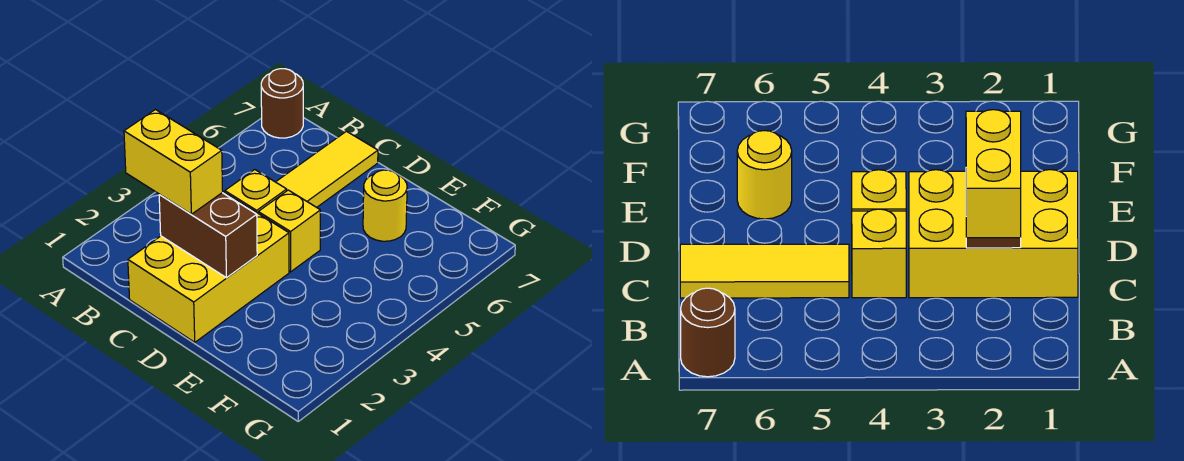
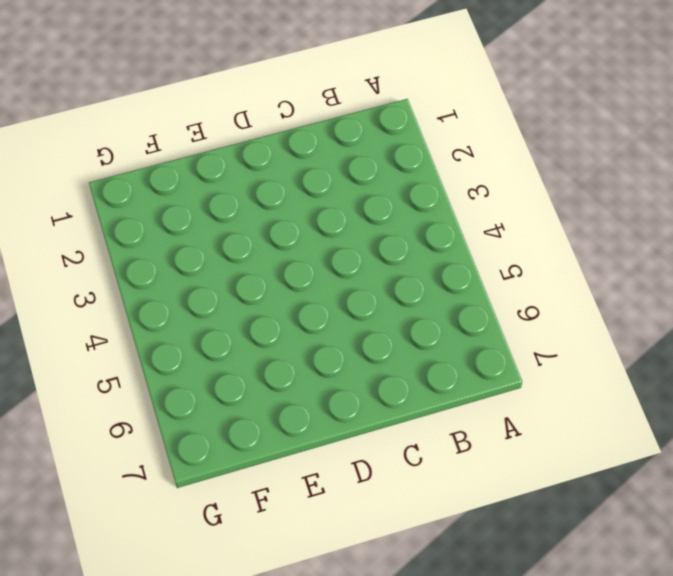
none -> brown 1x1 round brick [261,69,303,138]
none -> yellow 2x3 brick [128,192,289,342]

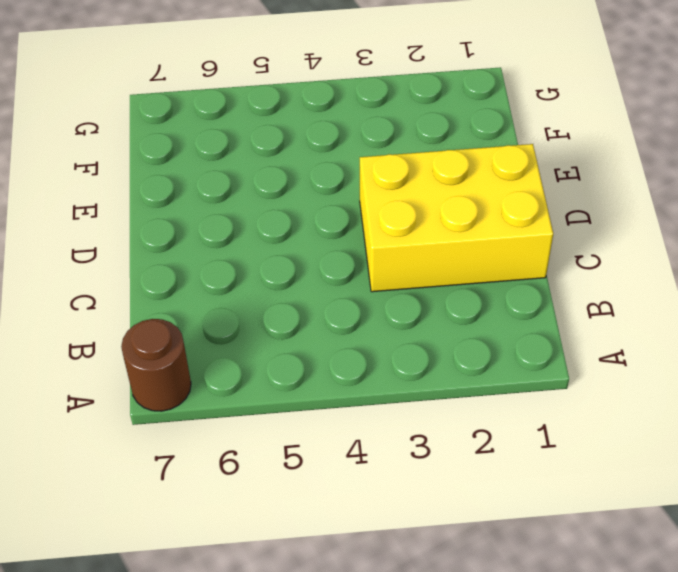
none -> yellow 1x1 brick [225,170,287,213]
none -> yellow 1x3 tile [276,131,378,207]

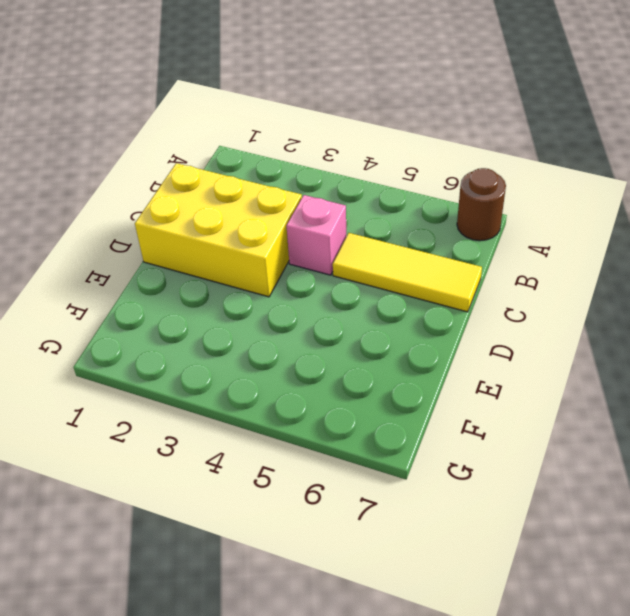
pink 1x1 brick [286,195,347,275] -> yellow 1x1 brick [225,170,287,213]
none -> yellow 1x1 brick [258,190,320,272]
none -> yellow 1x1 round brick [363,170,407,241]

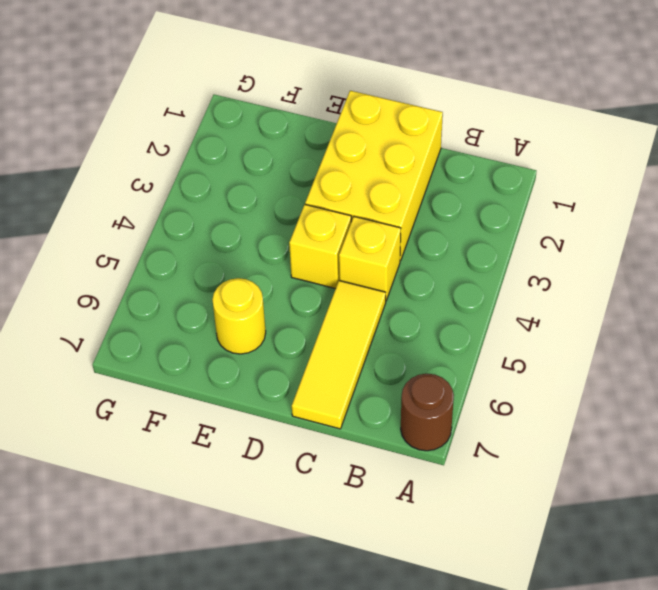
none -> brown 1x2 brick [159,193,257,278]
none -> yellow 1x2 brick [124,110,223,214]

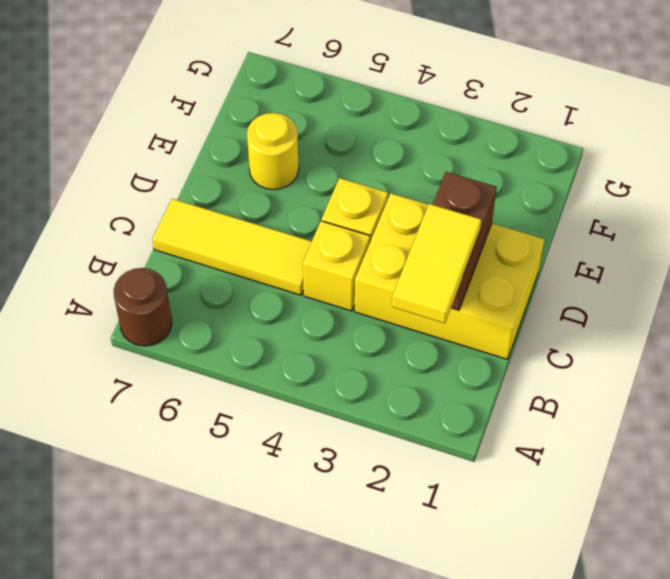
yellow 1x2 tile [392,204,481,323] -> yellow 1x2 brick [124,110,223,214]

